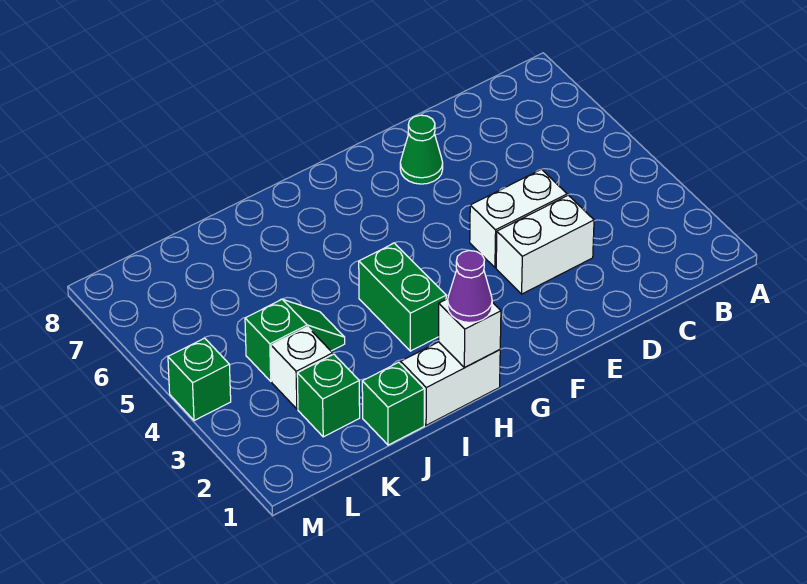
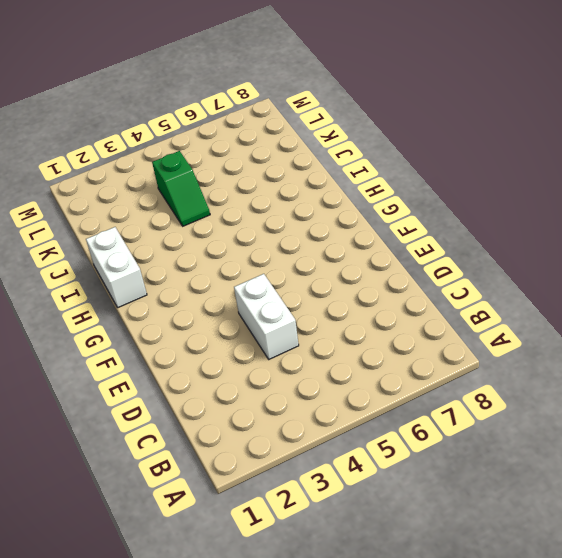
none -> white 1x2 brick [496,195,594,294]
none -> green 1x1 cone [400,115,443,184]
none -> green 1x2 brick [359,243,446,351]

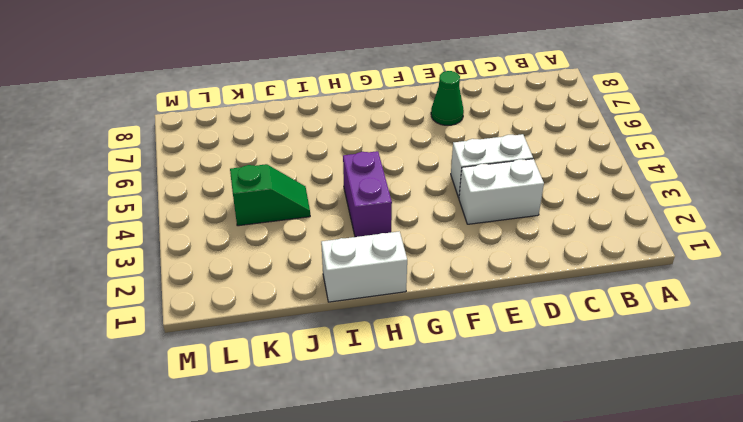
purple 1x2 brick [343,151,392,237] -> green 1x2 brick [359,243,446,351]
none -> green 1x1 brick [362,362,424,445]
none -> green 1x1 brick [297,354,360,437]
none -> white 1x1 brick [271,327,333,409]

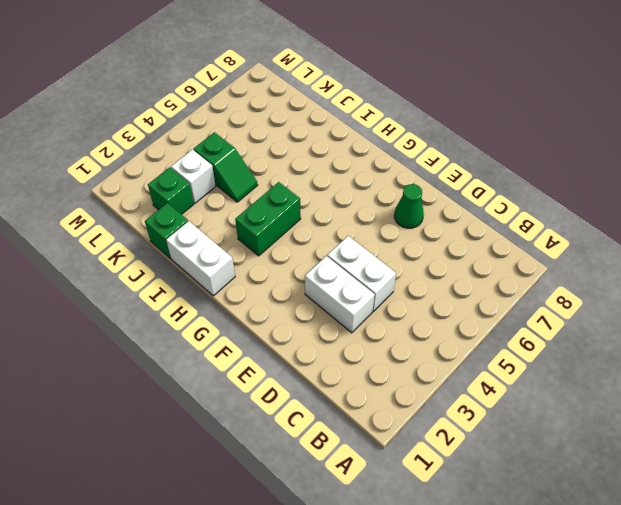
none -> green 1x1 brick [168,338,231,421]
none -> white 1x1 brick [439,299,501,367]
none -> purple 1x1 cone [448,251,492,323]

